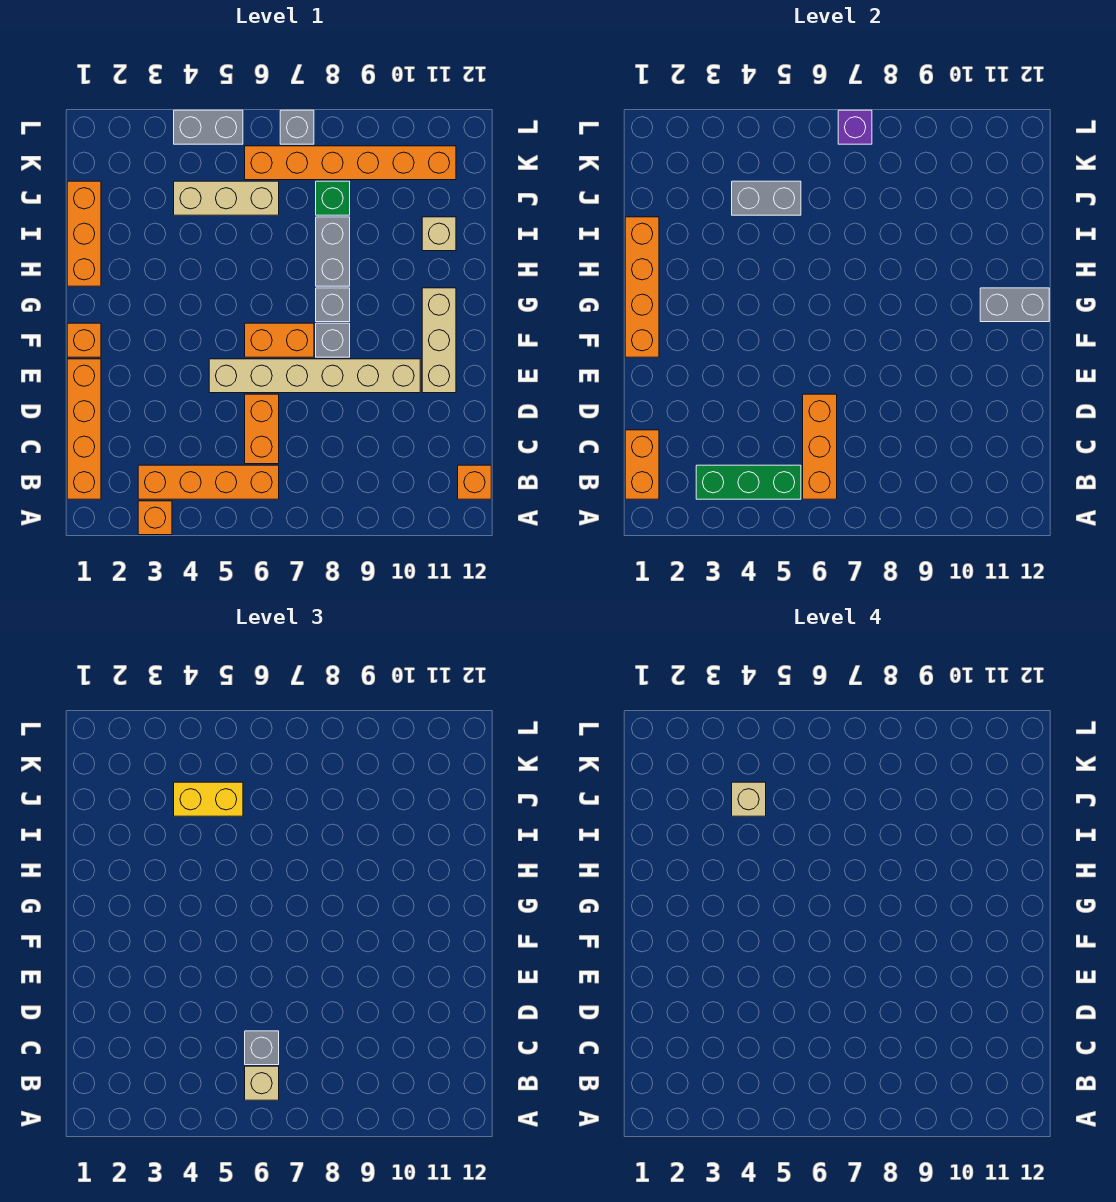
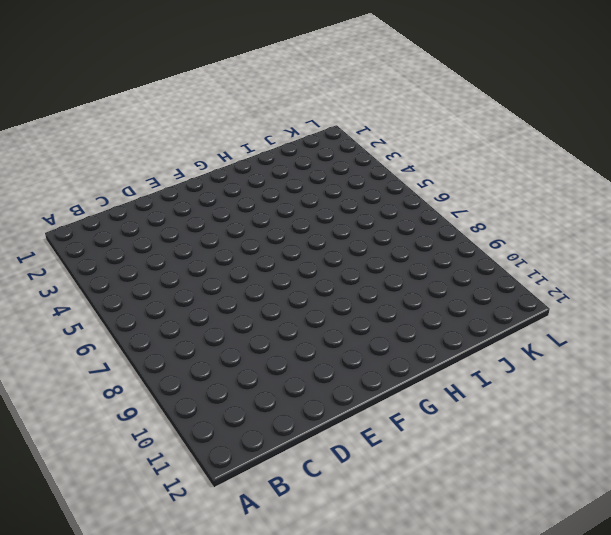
none -> orange 1x1 brick [138,501,172,535]
none -> orange 1x4 brick [67,359,101,499]
none -> orange 1x4 brick [138,465,279,499]
none -> orange 1x1 brick [458,465,491,499]

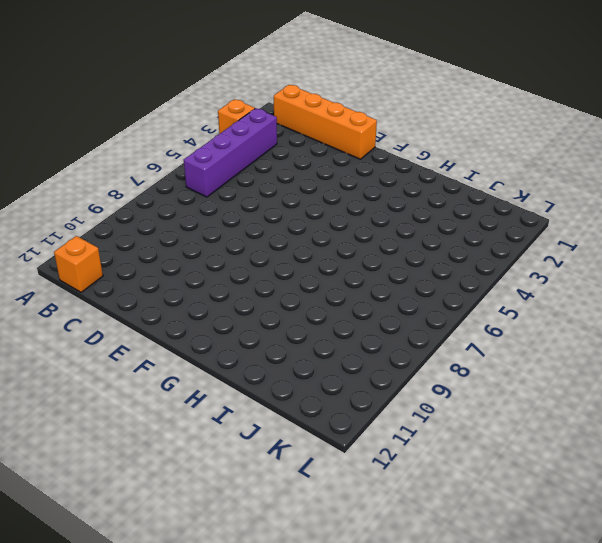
purple 1x4 brick [184,108,277,197] -> orange 1x4 brick [138,465,279,499]
none -> orange 1x2 brick [245,394,279,464]
none -> tan 1x6 brick [209,359,420,393]
none -> tan 1x3 brick [422,288,456,393]
none -> orange 1x1 brick [67,323,101,357]

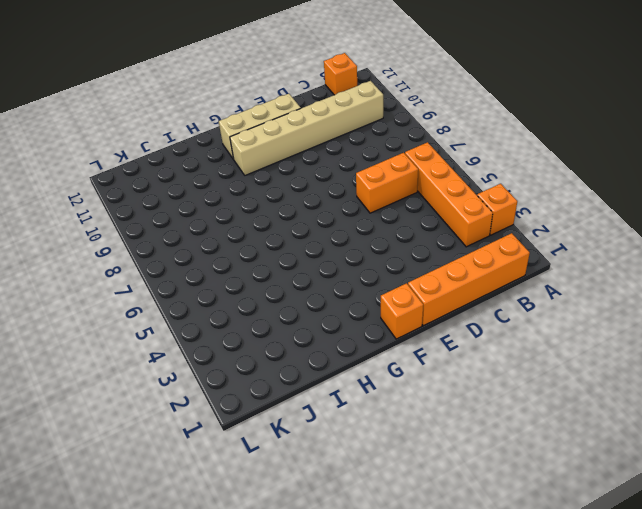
tan 1x6 brick [230,81,383,175] -> tan 1x6 brick turned to [209,359,420,393]
none -> orange 1x2 brick [245,323,314,357]
none -> grey 1x1 brick [316,323,350,357]
none -> grey 1x1 brick [316,288,350,322]
none -> orange 1x3 brick [67,181,101,286]

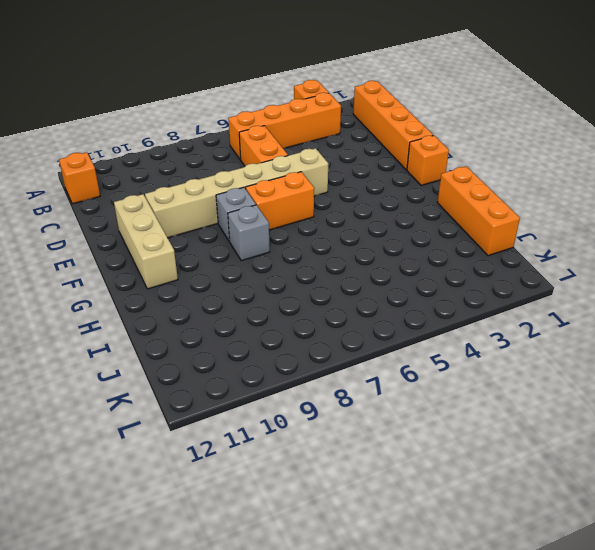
none -> grey 1x2 brick [316,217,350,286]
none -> tan 1x1 brick [422,217,456,251]
none -> tan 1x3 brick [174,181,279,215]
none -> green 1x1 brick [316,181,350,215]

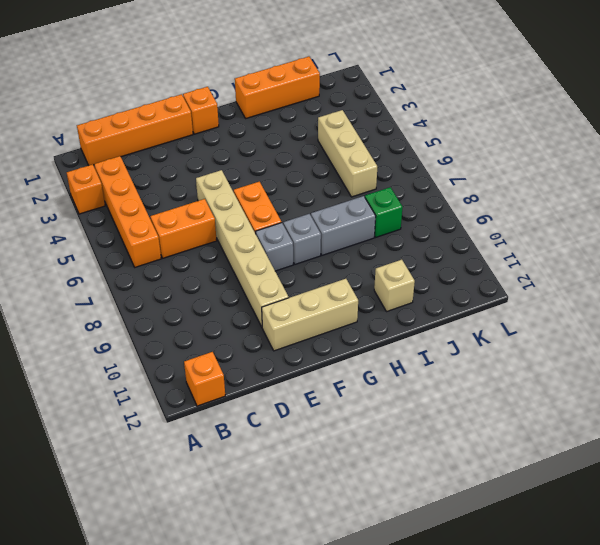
none -> orange 1x6 brick [245,146,456,180]
none -> grey 1x2 brick [174,110,243,144]
none -> grey 1x1 brick [280,110,314,144]
none -> orange 1x2 brick [625,430,659,499]

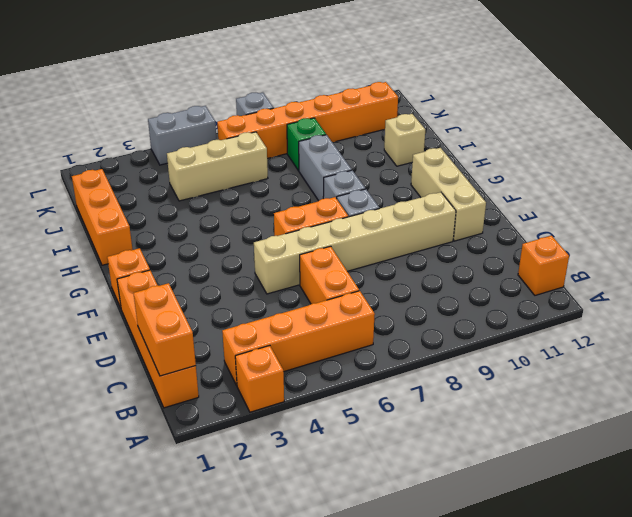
none -> green 1x3 brick [696,465,801,499]
none -> orange 1x3 brick [803,394,837,499]
none -> orange 1x4 brick [625,217,659,357]
none -> grey 1x2 brick [980,288,1049,322]

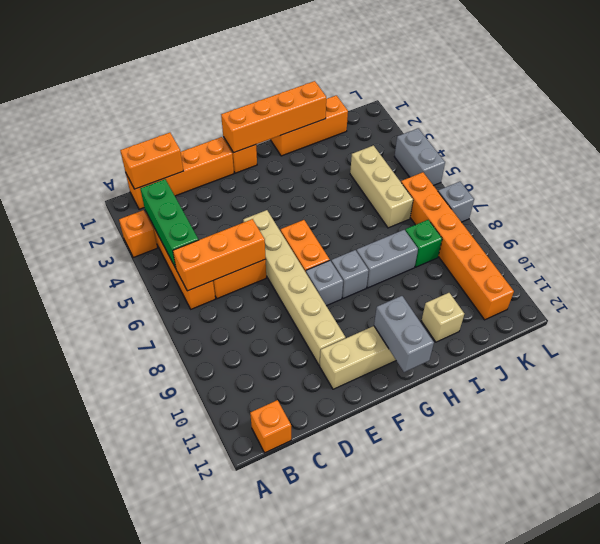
none -> grey 1x2 brick [732,181,801,215]
none -> purple 1x1 brick [838,110,872,144]
none -> tan 1x1 brick [245,1066,279,1100]
none -> grey 1x1 brick [245,1031,279,1065]

